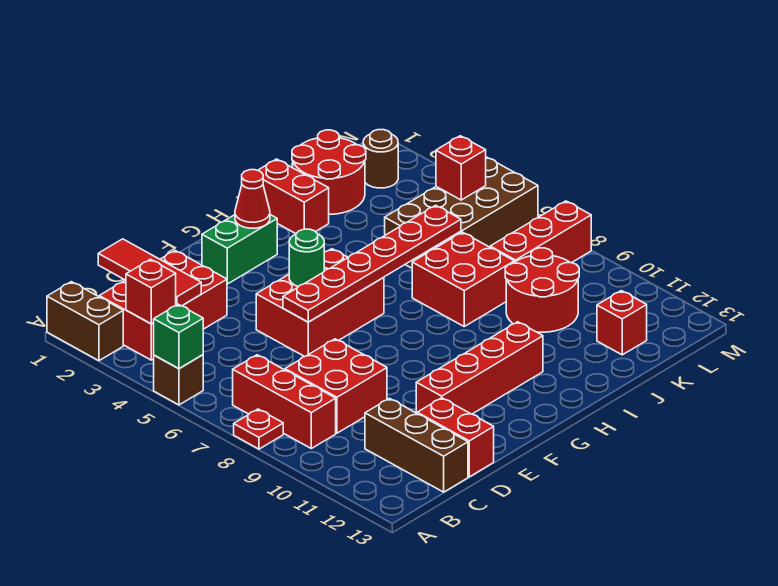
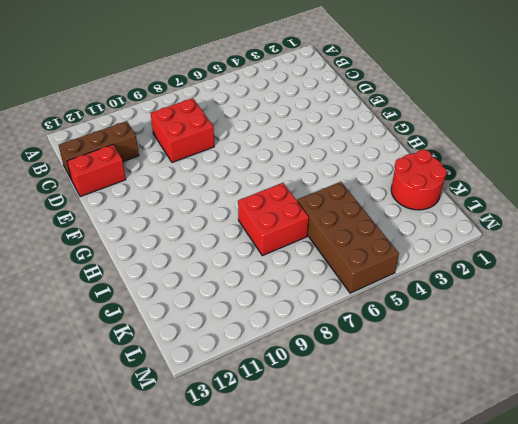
none -> brown 1x2 brick [47,282,123,361]
none -> brown 1x1 brick [154,355,203,405]
none -> red 1x1 plate [234,409,283,449]

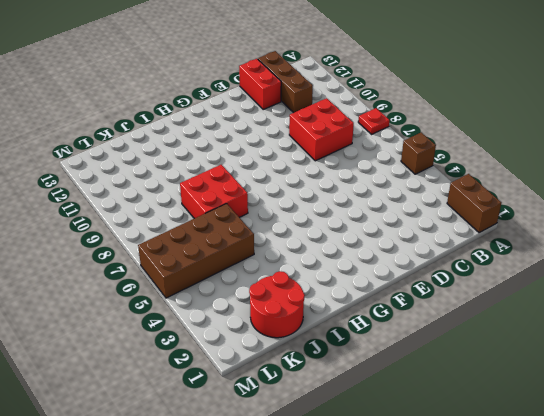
none -> red 2x3 brick [99,251,227,360]
none -> red 1x3 brick [233,355,336,448]
none -> red 2x3 brick [256,249,384,357]

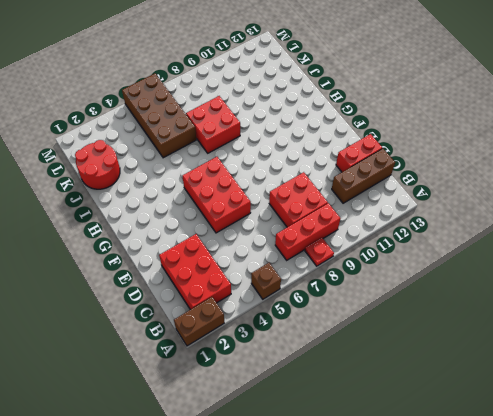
none -> red 1x4 brick [416,322,543,414]
none -> green 1x2 brick [202,215,277,284]
none -> red 1x2 brick [258,159,329,234]

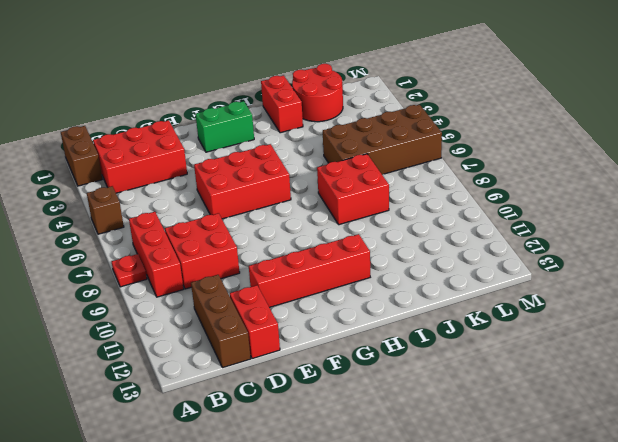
none -> red 2x2 round brick [505,248,579,332]
none -> red 1x3 brick [490,201,591,263]
none -> red 1x1 brick [597,291,647,355]

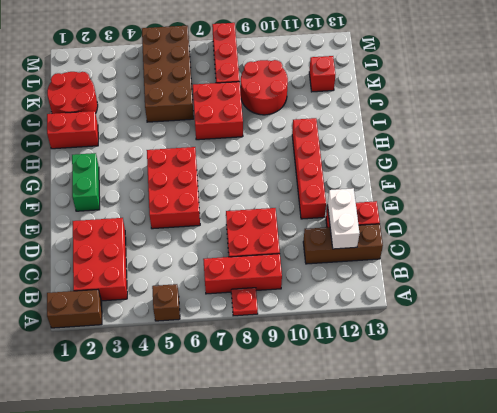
white 1x2 brick [328,188,360,249] -> none
none -> brown 1x1 round brick [363,130,398,188]
none -> green 1x1 brick [154,304,203,368]
none -> red 1x1 brick [126,259,176,324]

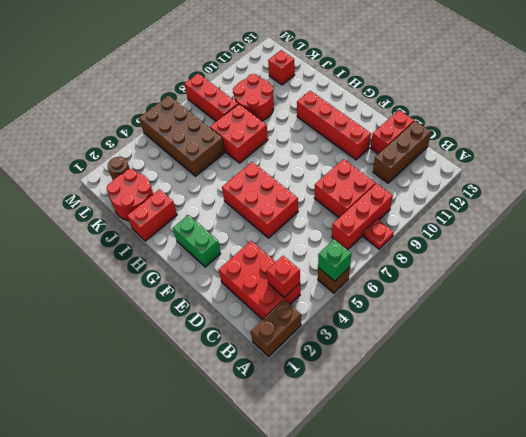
none -> red 1x3 tile [98,239,201,306]
none -> red 1x6 plate [283,205,461,322]
none -> green 1x1 round brick [289,229,324,287]

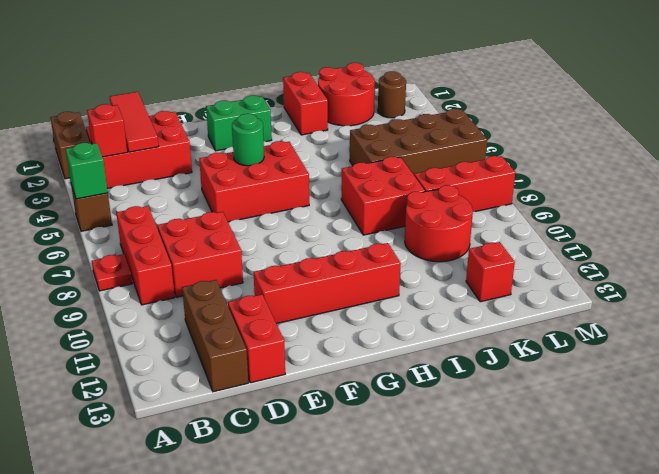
none -> red 1x6 plate [283,205,461,322]
none -> red 1x1 cone [235,170,270,228]
none -> red 1x1 brick [436,136,486,200]

